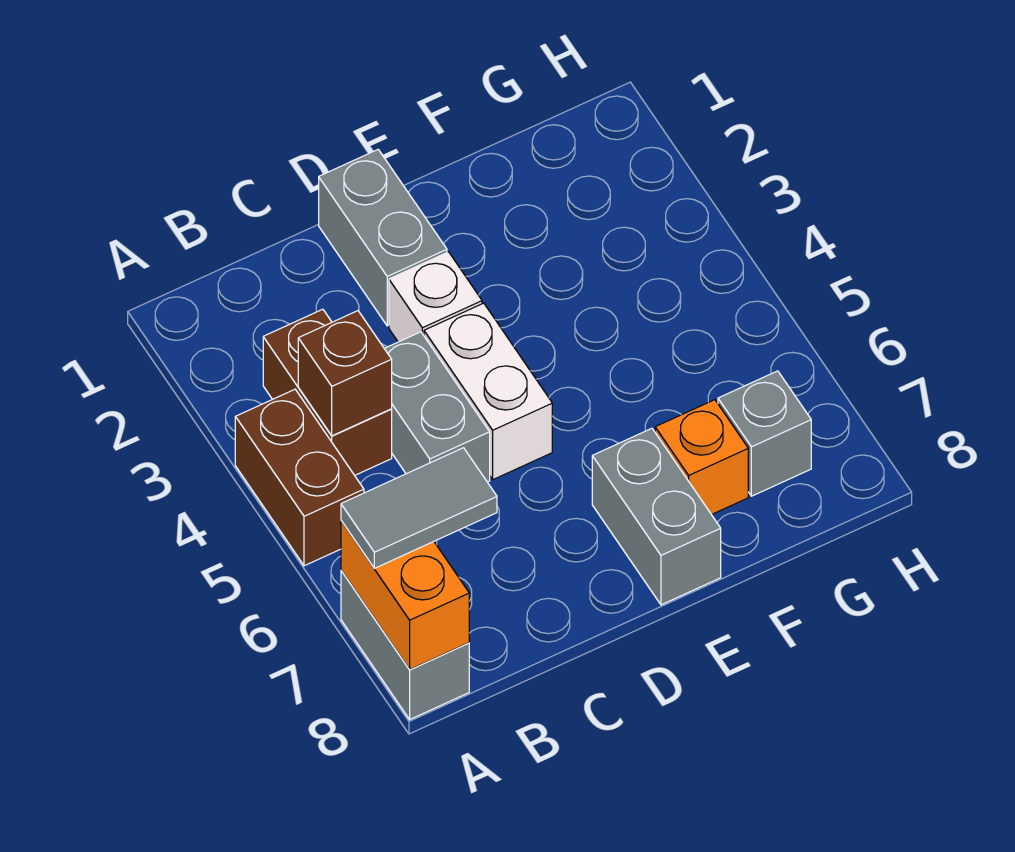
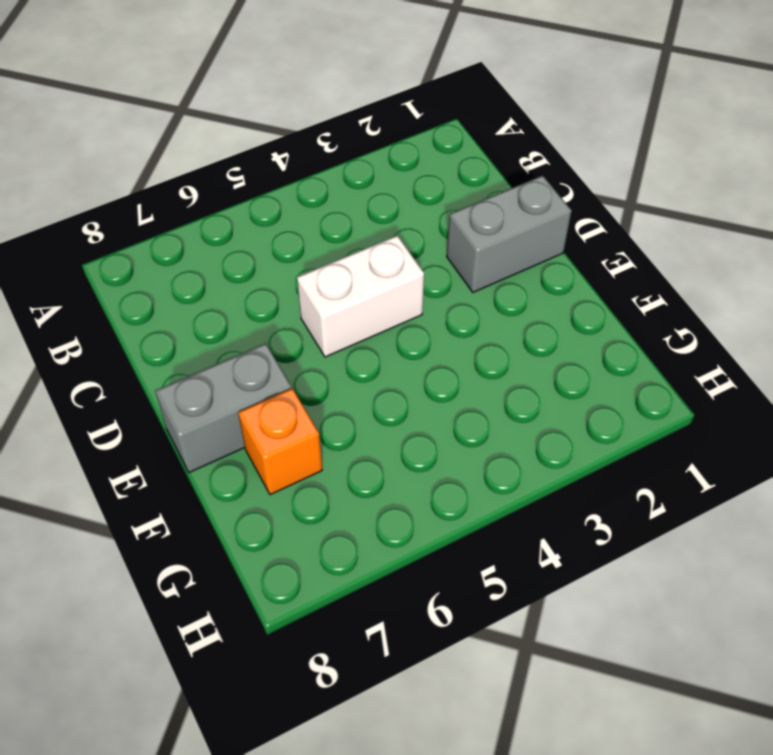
none -> brown 1x2 brick [235,389,364,566]
none -> grey 1x2 brick [341,571,469,719]
none -> brown 1x2 brick [263,309,392,475]

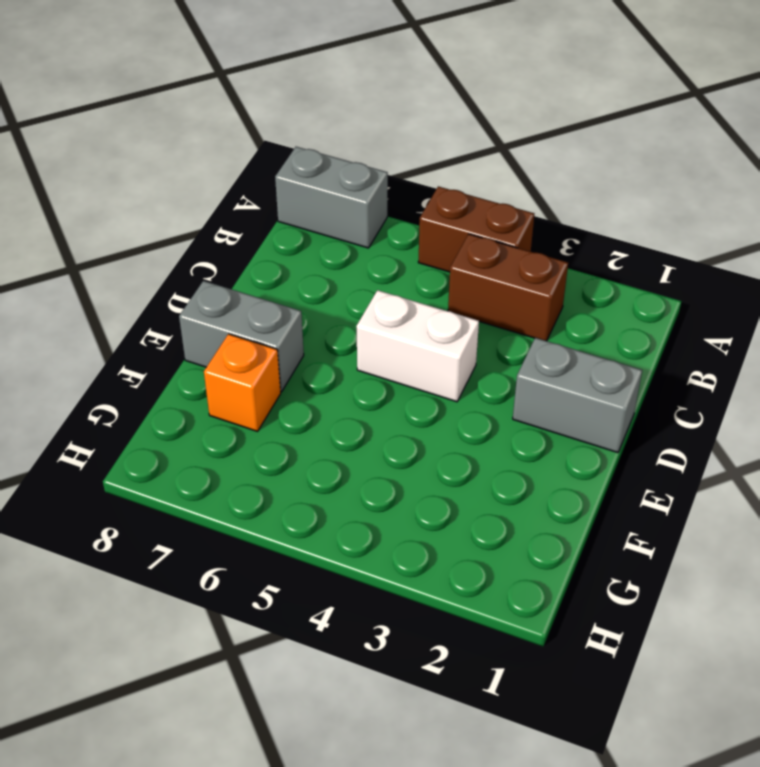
none -> grey 1x2 brick [384,332,490,482]
none -> white 1x1 brick [389,252,482,342]
none -> grey 1x1 brick [718,371,811,496]

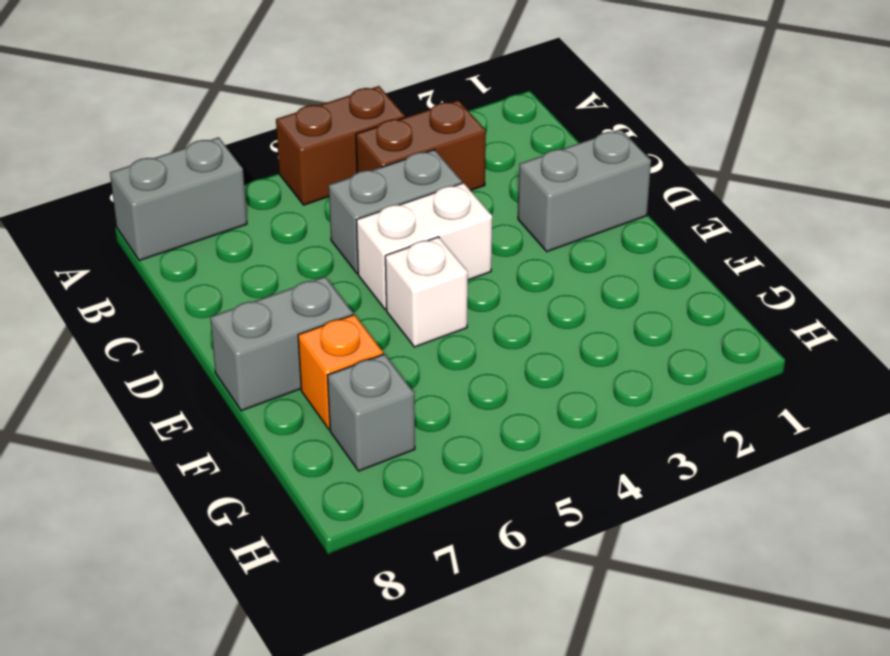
white 1x1 brick [385,237,468,347] -> white 1x1 brick moved to [389,252,482,342]
none -> orange 1x2 brick [341,521,469,670]
none -> brown 1x1 brick [298,311,392,436]
none -> grey 1x2 tile [341,448,497,568]

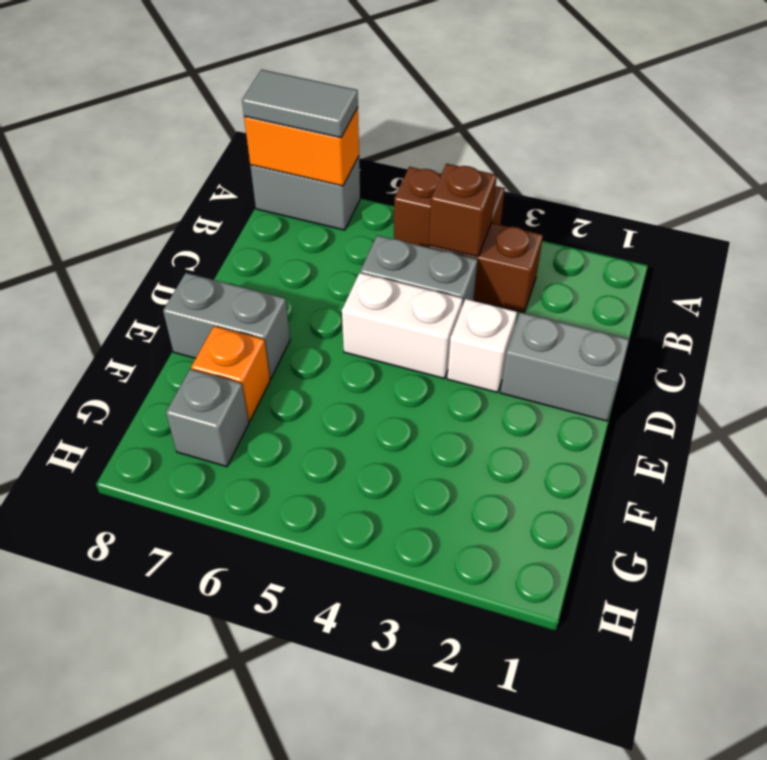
grey 1x2 tile [242,70,358,138] -> grey 1x2 tile turned to [341,448,497,568]

